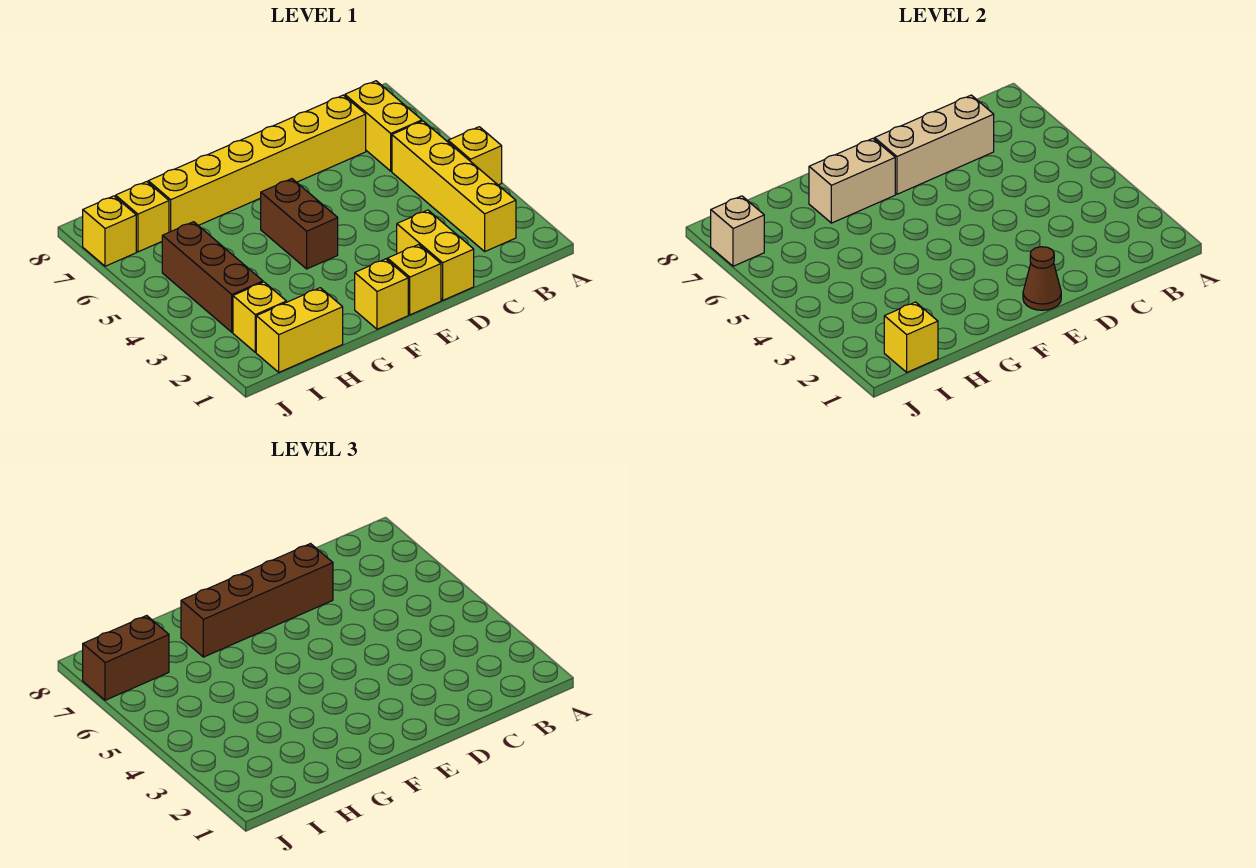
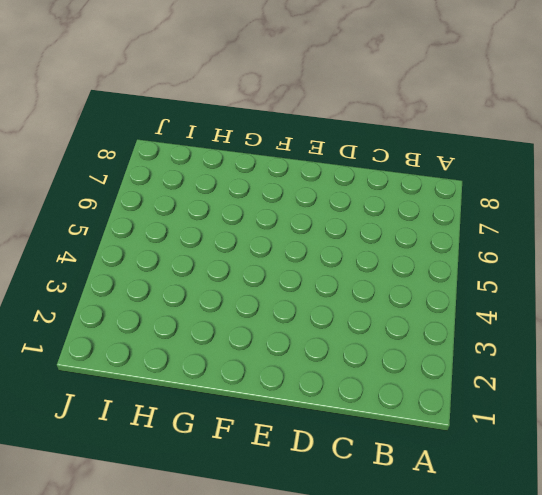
none -> yellow 1x1 brick [448,127,502,185]
none -> yellow 1x4 brick [392,121,516,251]
none -> yellow 1x2 brick [345,81,422,171]

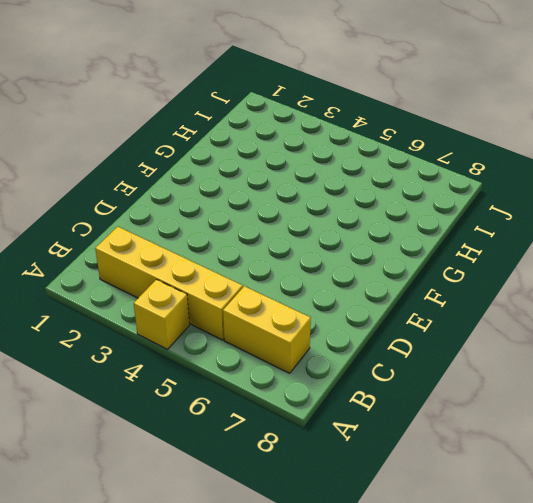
none -> yellow 1x6 brick [148,95,366,232]
none -> yellow 1x2 brick [397,210,474,300]
none -> yellow 1x1 brick [387,245,441,315]

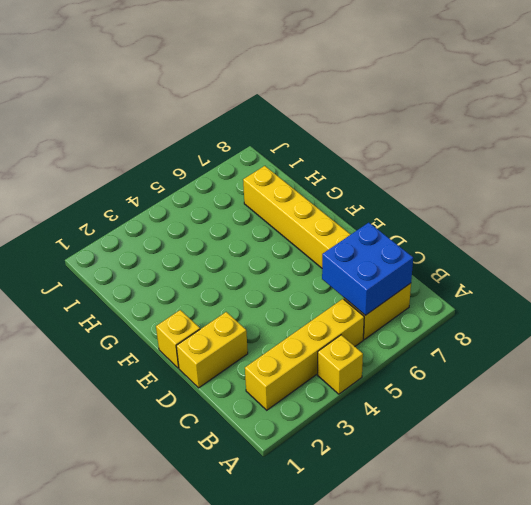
blue 2x2 brick [322,223,413,315] -> tan 1x3 brick [875,95,994,194]
none -> yellow 1x1 brick [355,259,408,329]
none -> brown 1x2 brick [261,179,338,269]
none -> yellow 1x2 brick [256,288,343,372]

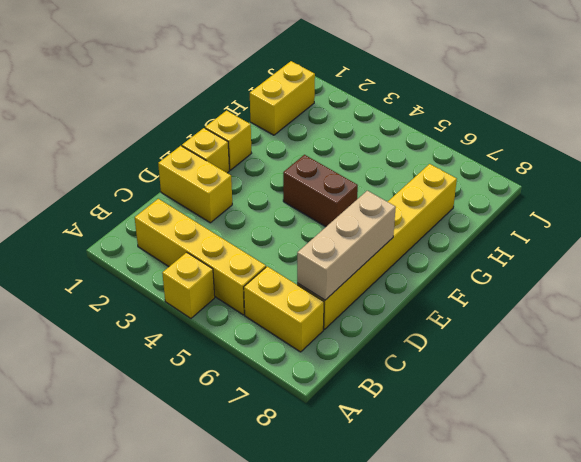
none -> yellow 1x1 brick [233,282,286,352]
none -> brown 1x3 brick [162,222,263,332]
none -> yellow 1x1 brick [116,182,169,252]

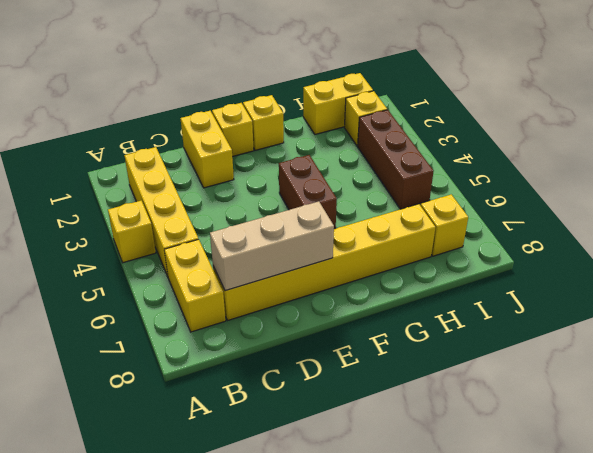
none -> yellow 1x1 brick [83,196,136,266]
none -> brown 1x1 cone [1023,247,1061,310]
none -> tan 1x2 brick [809,138,895,223]

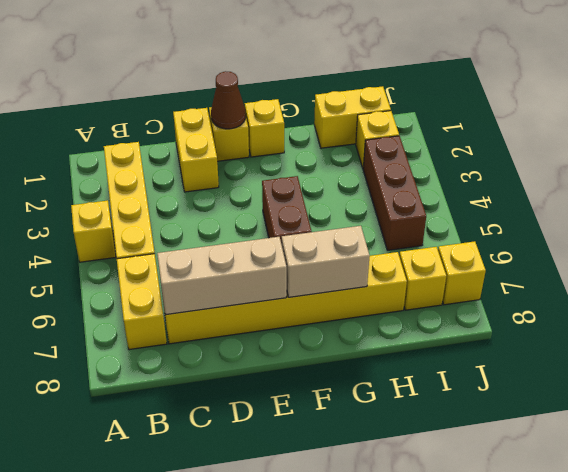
none -> yellow 1x1 brick [884,302,938,372]
none -> tan 1x1 brick [711,196,764,266]
none -> brown 1x4 brick [181,544,333,657]

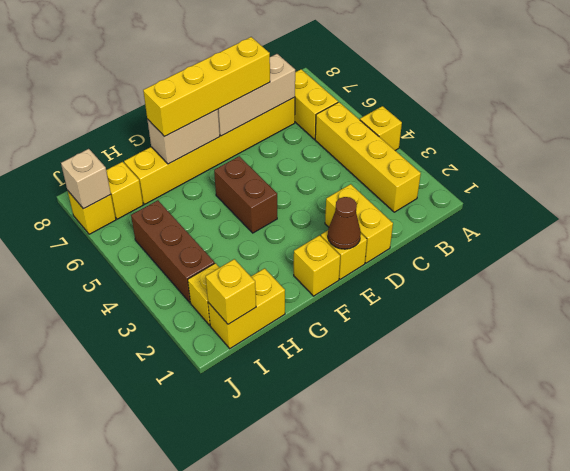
yellow 1x4 brick [143,37,270,137] -> brown 1x4 brick [181,544,333,657]
none -> brown 1x2 brick [83,616,169,700]

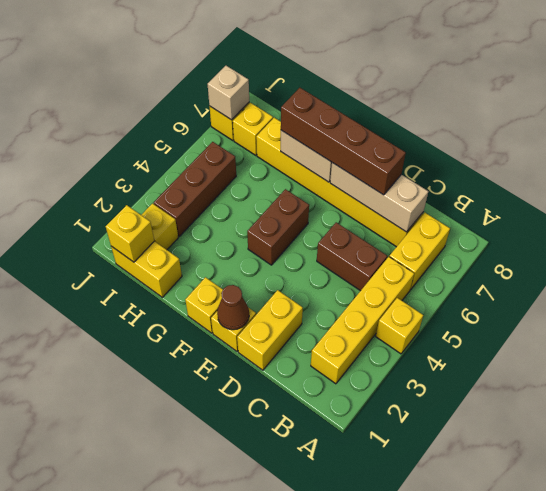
brown 1x2 brick [317,222,387,291] -> brown 1x2 brick moved to [83,616,169,700]

